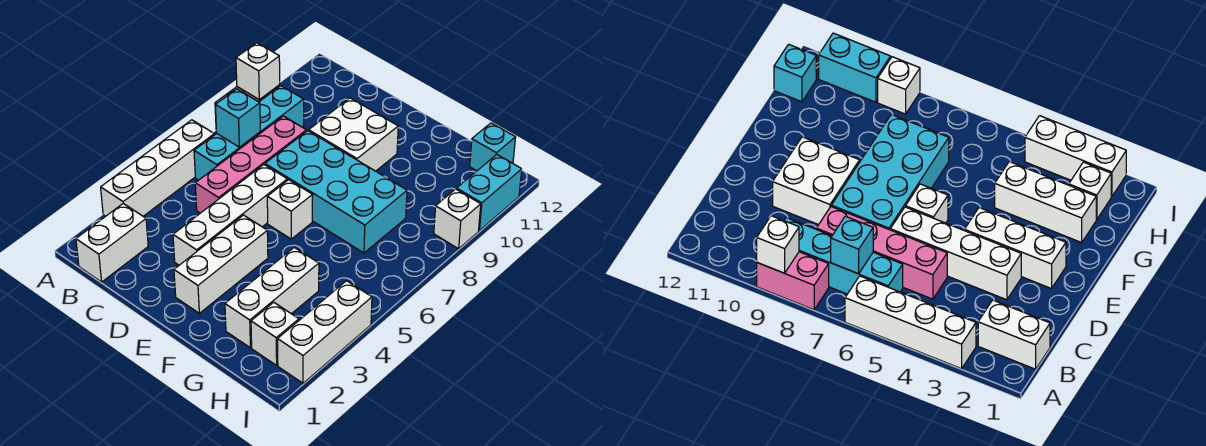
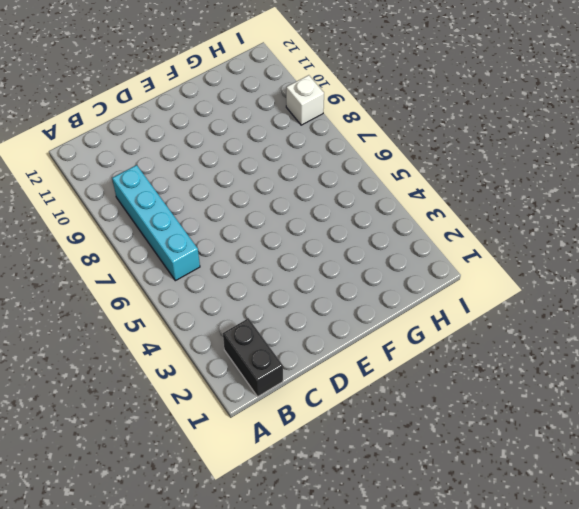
black 1x2 brick [223,318,283,397] -> white 1x2 brick [76,204,148,282]
none -> white 1x4 brick [101,120,214,216]
none -> pink 1x2 brick [757,252,829,310]
none -> pink 1x4 brick [195,116,306,213]

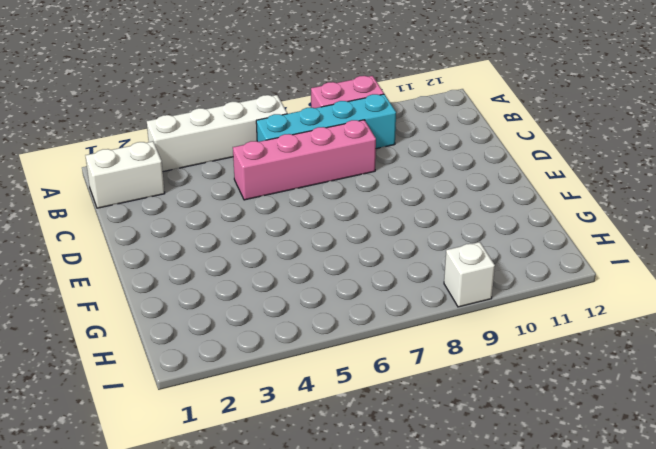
none -> white 1x4 brick [173,165,287,265]
none -> cyan 2x4 brick [265,131,407,253]
none -> white 2x2 brick [309,98,398,171]

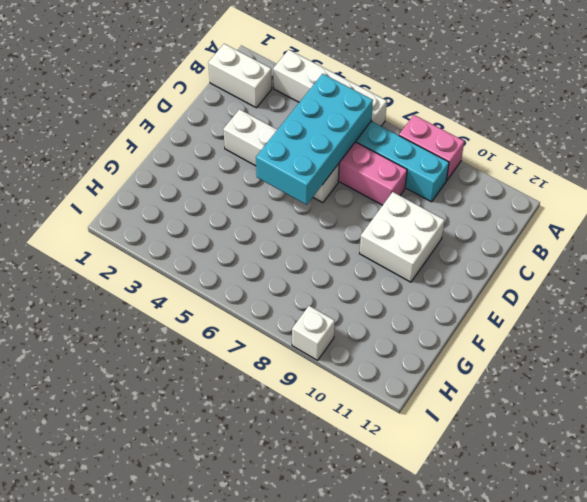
cyan 2x4 brick [256,74,373,205] -> cyan 2x4 brick moved to [265,131,407,253]
none -> white 1x3 brick [174,215,268,313]
none -> white 1x1 brick [267,180,313,239]
none -> white 1x3 brick [225,247,319,348]

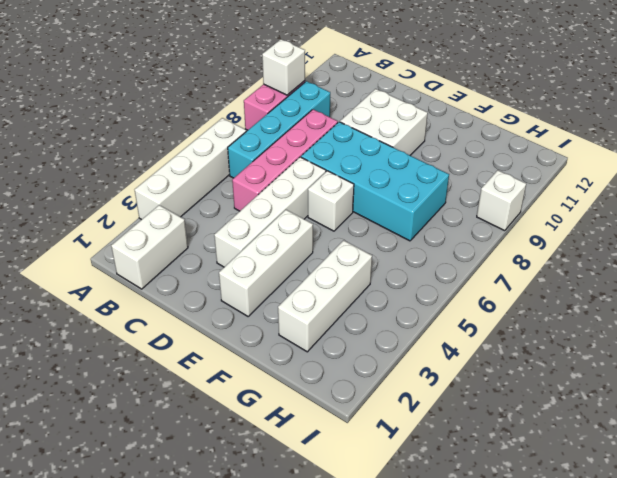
none -> white 1x1 brick [251,302,299,365]
none -> cyan 1x1 brick [470,123,516,171]
none -> white 1x3 brick [278,281,372,383]

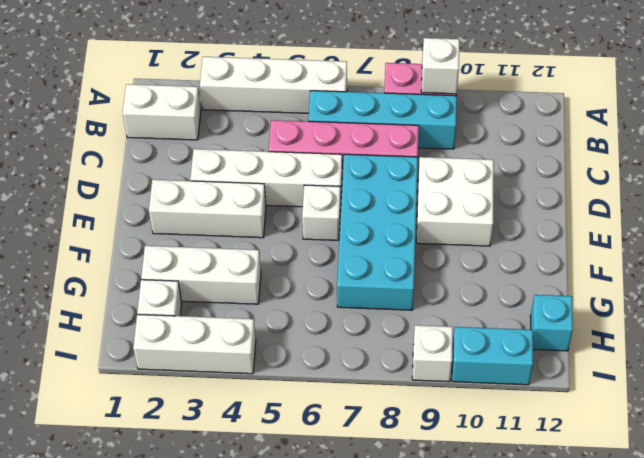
none -> cyan 1x1 brick [215,89,260,147]

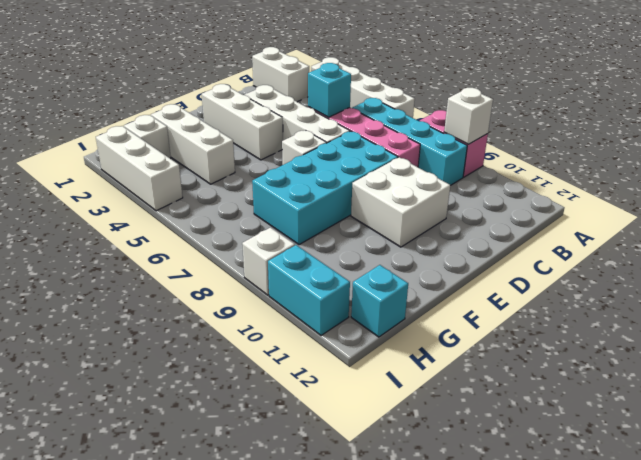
cyan 1x1 brick [308,63,351,117] -> cyan 1x1 brick moved to [215,89,260,147]

